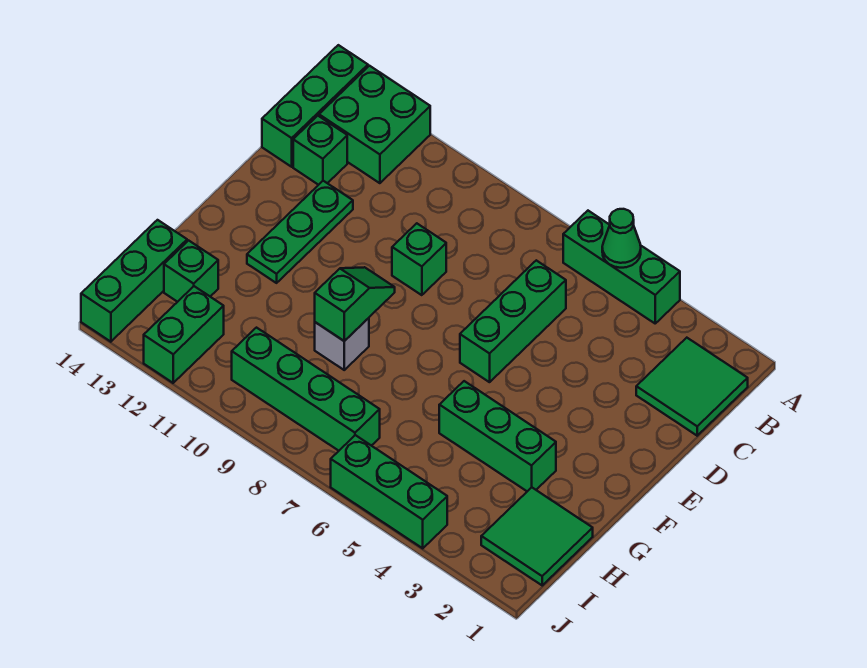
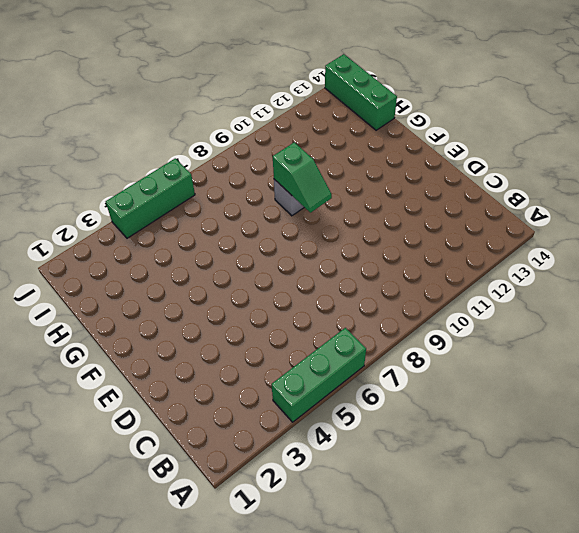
none -> green 2x2 brick [319,66,430,183]
none -> green 1x3 brick [262,45,368,167]
none -> green 2x2 tile [636,338,748,436]

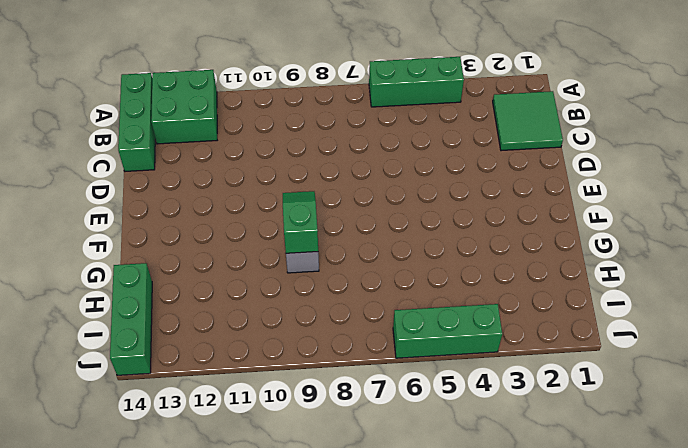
none -> green 1x3 brick [460,260,566,382]
none -> green 1x1 brick [293,116,347,185]
none -> green 1x1 brick [392,223,446,295]

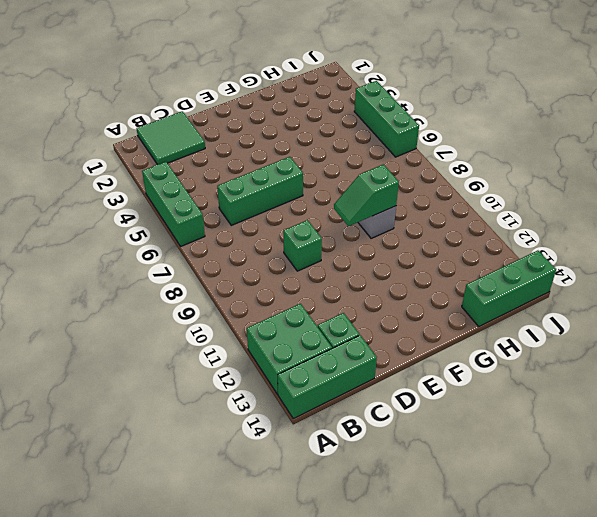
none -> green 1x3 plate [247,181,353,283]
none -> green 1x3 brick [439,381,556,491]
none -> green 2x2 tile [481,487,593,585]

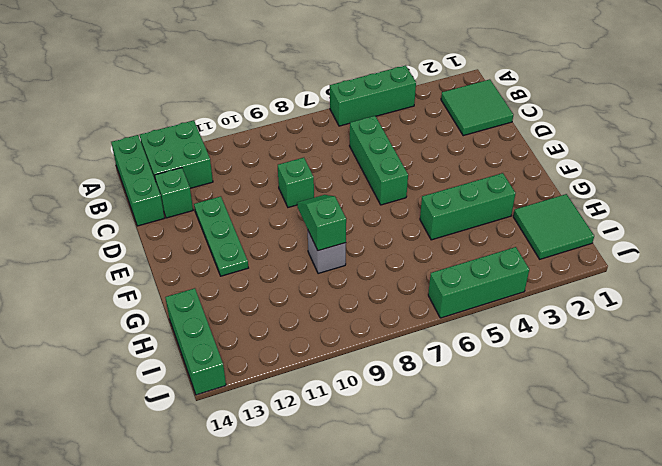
none -> green 1x1 brick [164,240,218,302]
none -> green 1x4 brick [232,328,380,451]
none -> green 1x2 brick [144,286,224,383]

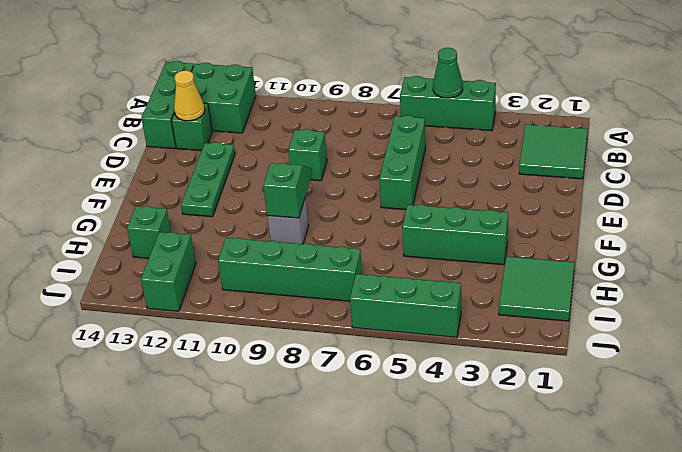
yellow 1x1 cone [174,71,205,121] -> none
none -> green 1x3 brick [81,220,187,342]

